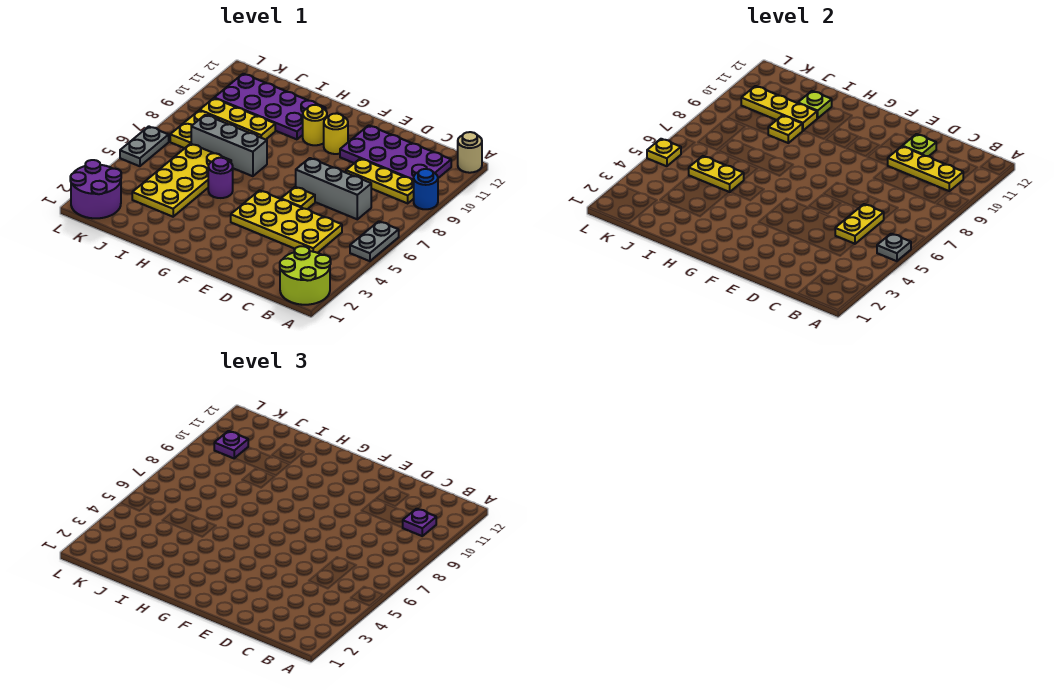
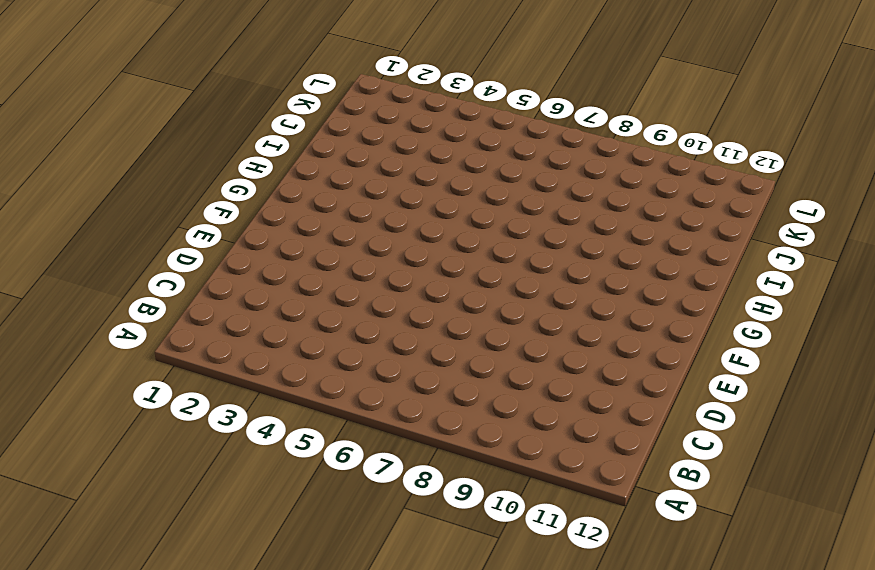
none -> lime 2x2 round brick [280,246,331,305]
none -> grey 1x2 plate [350,221,399,261]
none -> blue 1x1 round brick [414,169,438,209]
none -> tan 1x1 round brick [458,132,482,173]

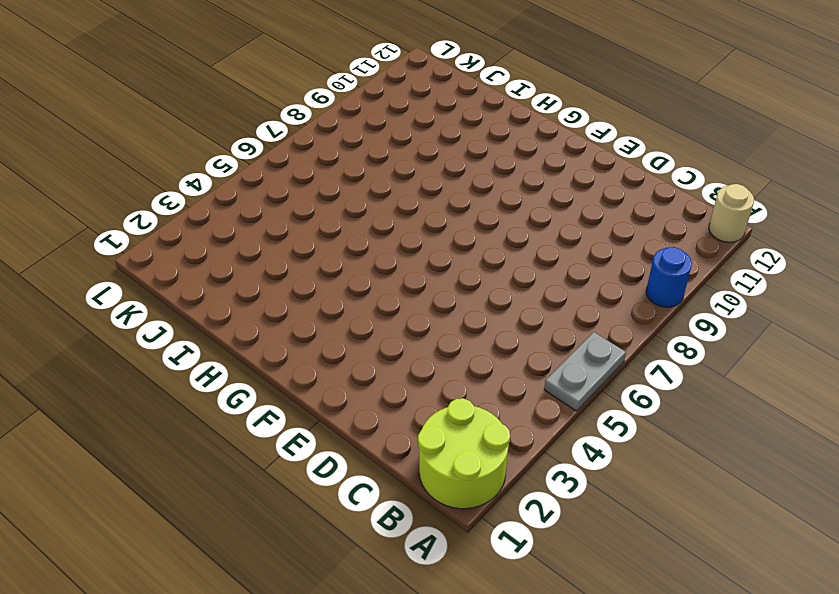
none -> yellow 1x3 plate [346,159,414,203]
none -> purple 2x4 plate [340,125,451,181]
none -> yellow 2x4 plate [231,190,342,253]
none -> grey 1x3 brick [296,158,371,219]

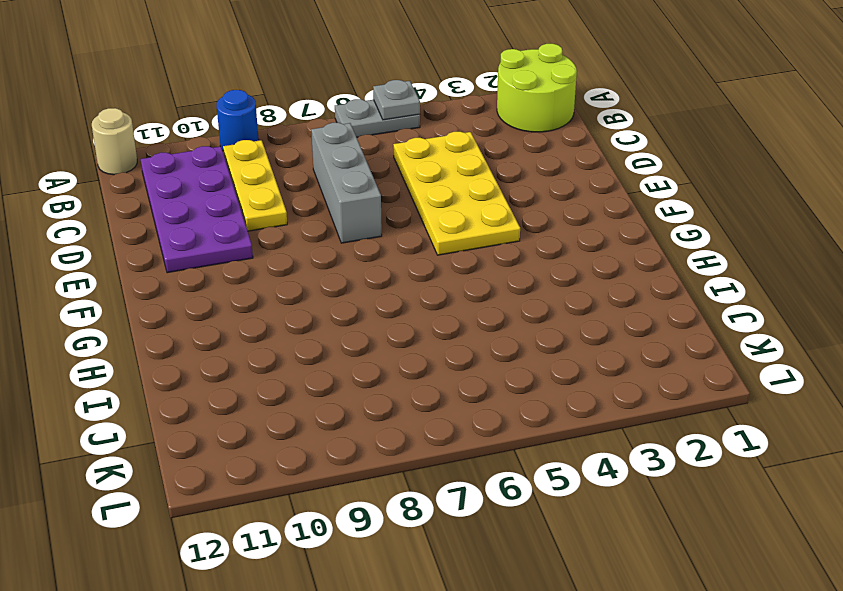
none -> yellow 1x1 plate [281,187,315,209]
none -> yellow 1x1 round brick [324,113,348,154]
none -> yellow 1x1 round brick [303,105,327,145]
none -> purple 1x1 round brick [208,158,233,198]

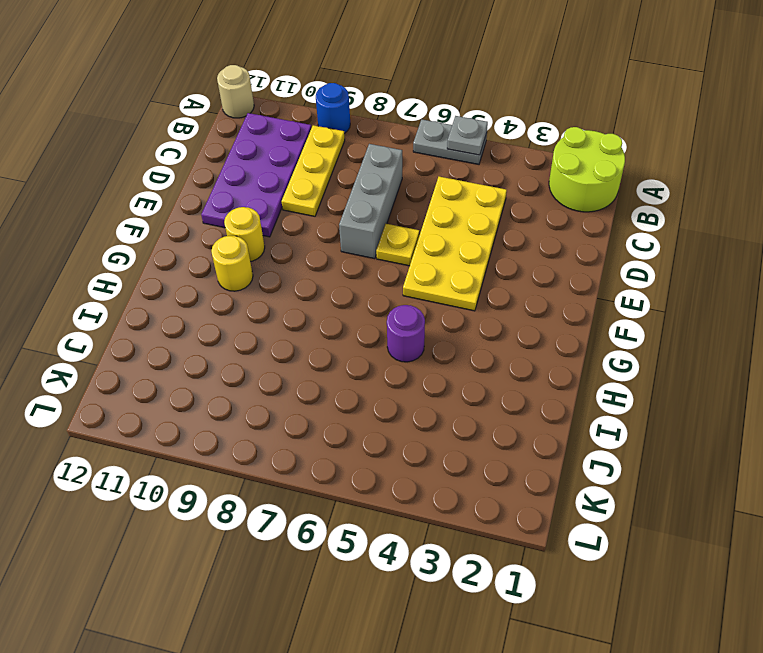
none -> grey 1x3 brick [191,115,267,176]
none -> purple 2x4 plate [215,74,326,139]
none -> yellow 2x4 plate [132,144,231,217]
none -> yellow 1x3 plate [200,98,275,140]

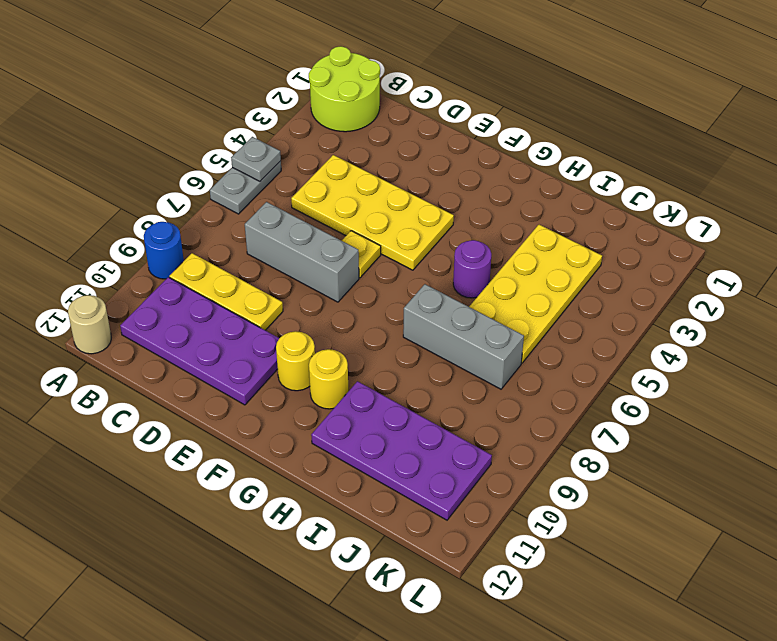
none -> yellow 1x3 plate [200,98,275,140]
none -> purple 2x2 round brick [70,160,121,218]
none -> yellow 1x2 plate [170,110,219,148]
none -> grey 1x2 plate [120,126,169,166]

